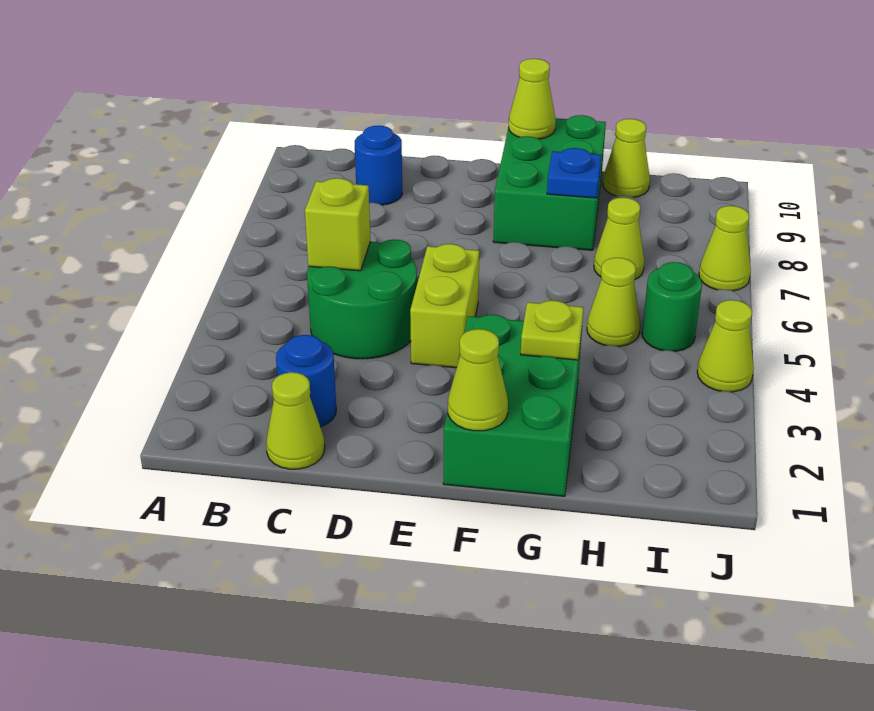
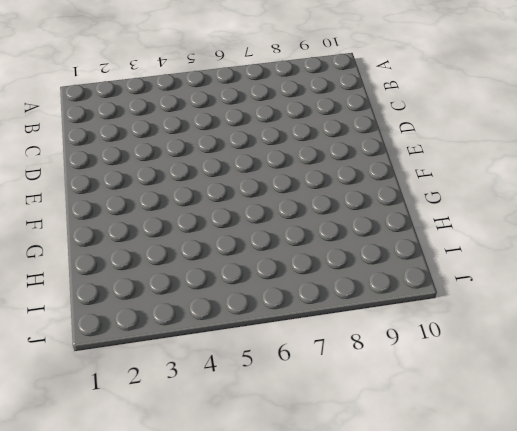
none -> lime 1x1 cone [266,372,325,469]
none -> blue 1x1 round brick [276,335,336,427]
none -> green 2x2 round brick [307,239,417,359]

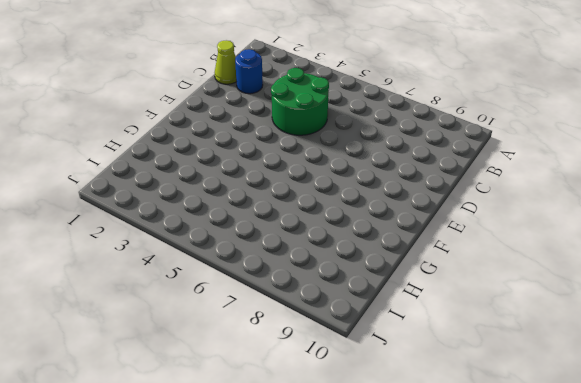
none -> blue 1x1 round brick [355,126,402,205]
none -> lime 1x2 brick [410,244,479,368]
none -> green 2x3 brick [443,315,582,496]

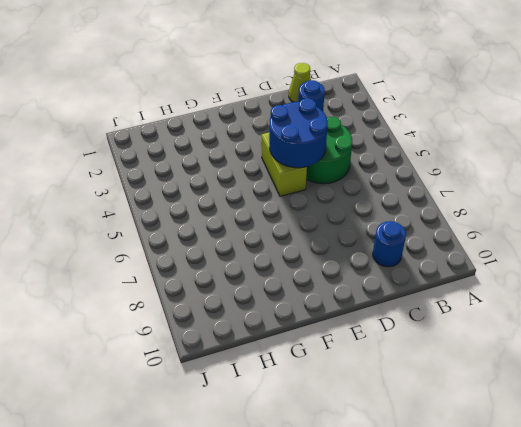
blue 2x2 round brick [269,98,328,168] -> none
none -> green 2x3 brick [443,315,582,496]
none -> green 2x3 brick [493,115,606,250]
none -> lime 1x1 cone [587,258,640,346]

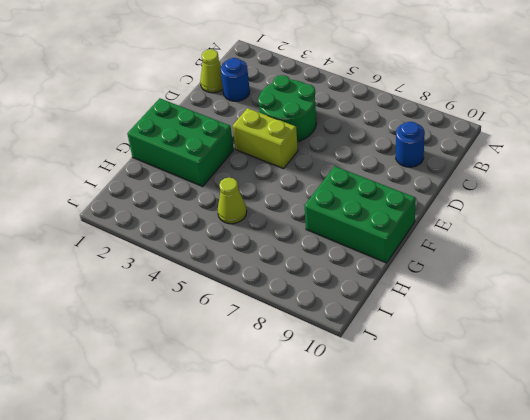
none -> lime 1x1 cone [594,198,644,279]
none -> lime 1x1 cone [603,119,650,198]
none -> green 1x1 round brick [642,262,702,351]

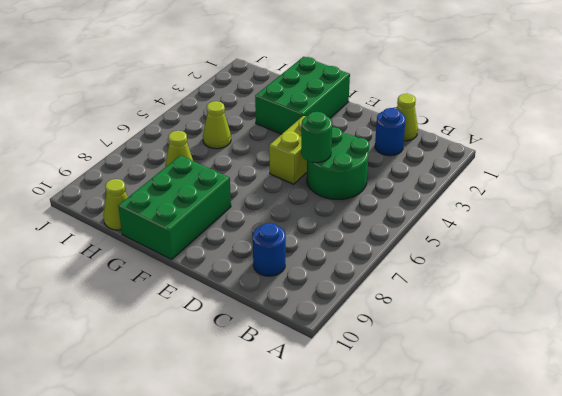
green 1x1 round brick [301,112,332,163] -> green 1x1 round brick moved to [642,262,702,351]
none -> lime 1x1 cone [697,300,754,392]
none -> lime 1x1 cone [699,206,751,291]
none -> lime 1x1 brick [305,178,370,271]

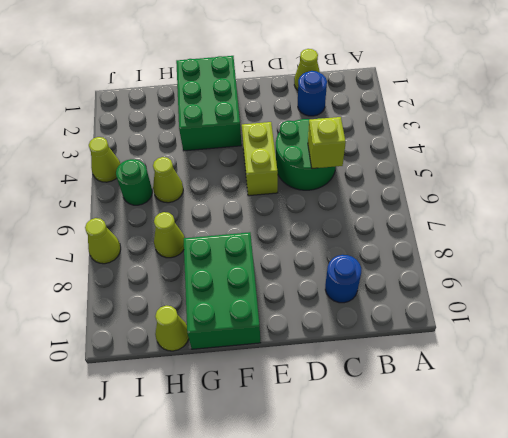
none -> lime 1x1 cone [448,329,508,431]
none -> lime 1x1 cone [509,59,556,139]
none -> lime 1x1 plate [521,300,584,360]

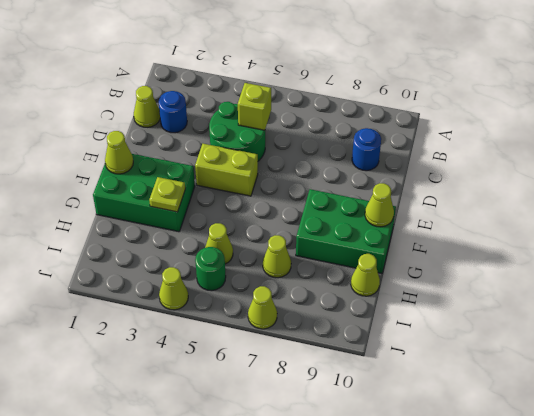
none -> blue 1x1 plate [547,148,601,198]

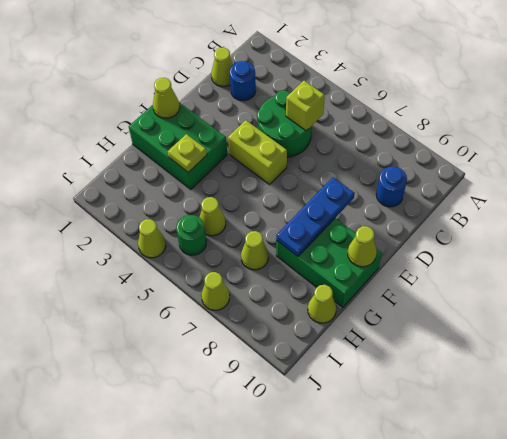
blue 1x3 plate [276,177,355,257] -> blue 1x1 plate [547,148,601,198]

